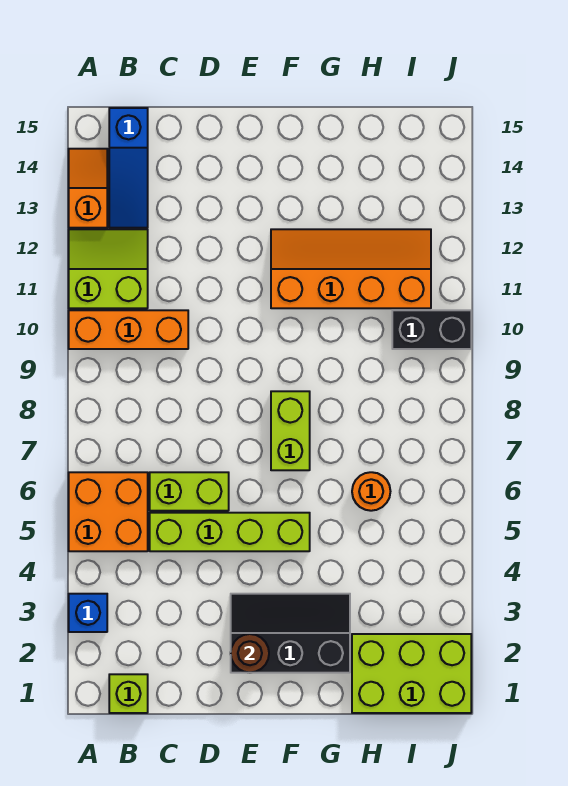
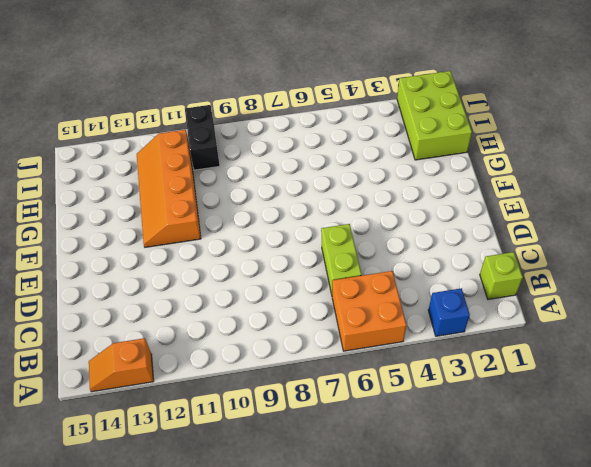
none -> orange 1x3 brick [69,310,188,349]
none -> lime 2x2 slope [69,229,148,308]
none -> blue 1x3 slope [109,108,148,228]

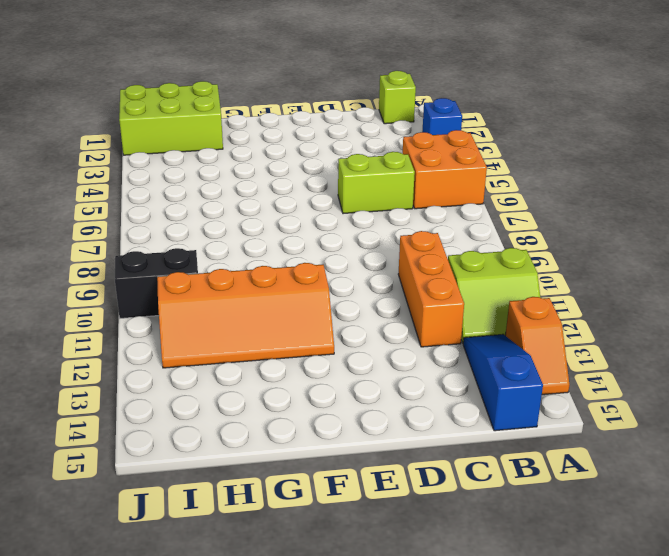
orange 1x3 brick [398,231,464,347] -> orange 1x3 brick turned to [69,310,188,349]
none -> lime 1x4 brick [150,513,310,551]
none -> black 2x3 slope [231,594,350,673]
none -> lime 1x2 brick [271,391,310,470]

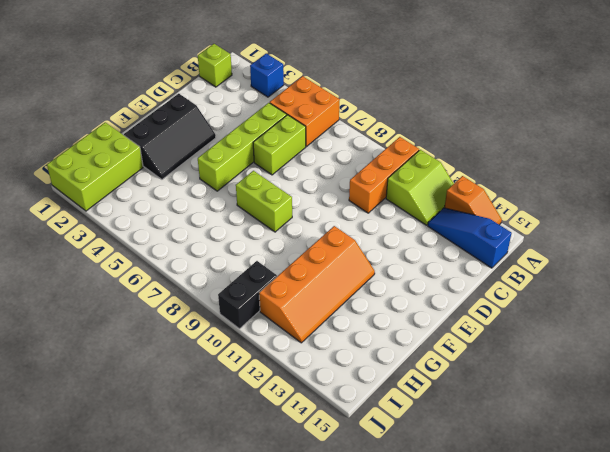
none -> orange 1x1 round brick [352,472,390,511]
none -> brown 1x1 round brick [231,634,269,673]

